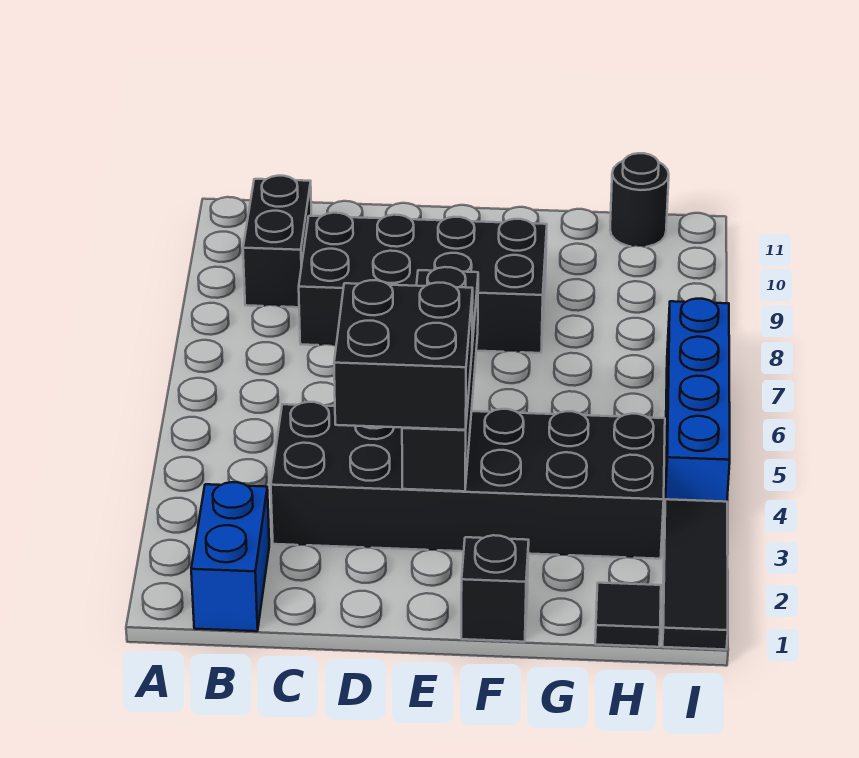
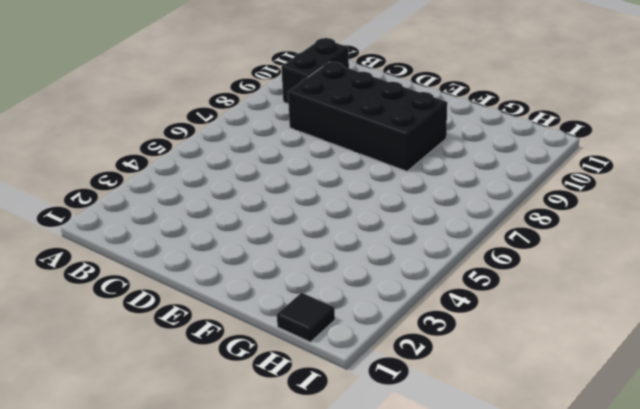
none -> blue 1x2 brick [191,482,269,631]
none -> black 2x6 brick [271,402,665,559]

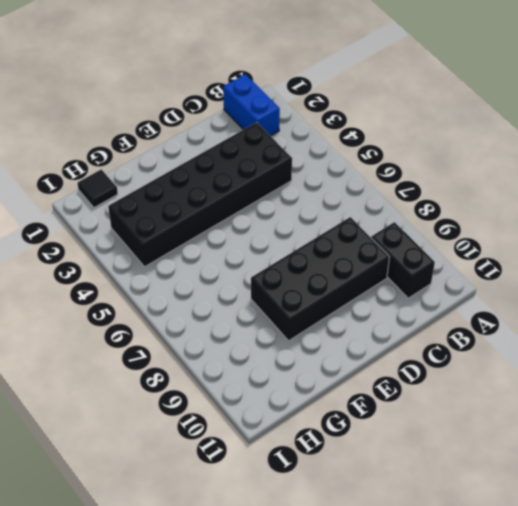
none -> black 1x1 brick [461,535,529,642]
none -> black 1x1 round brick [610,153,669,247]

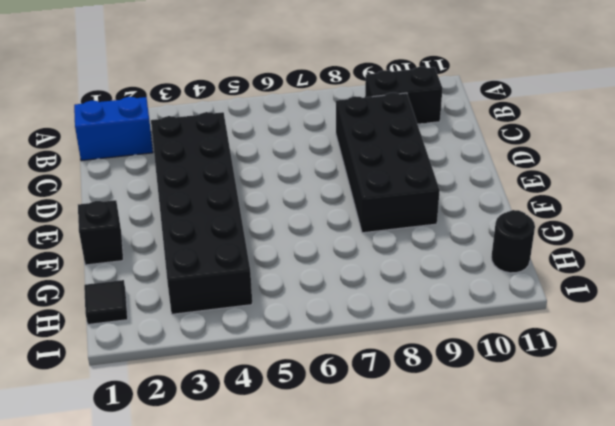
none -> black 1x3 tile [662,499,728,650]
none -> blue 1x4 brick [665,299,730,502]

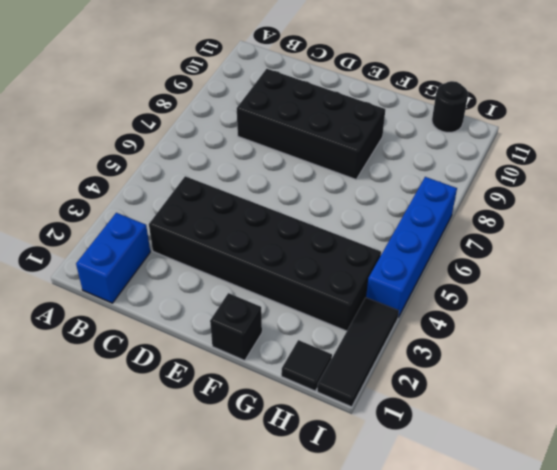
none -> black 1x2 brick [243,176,312,307]
none -> black 1x4 brick [402,267,478,491]

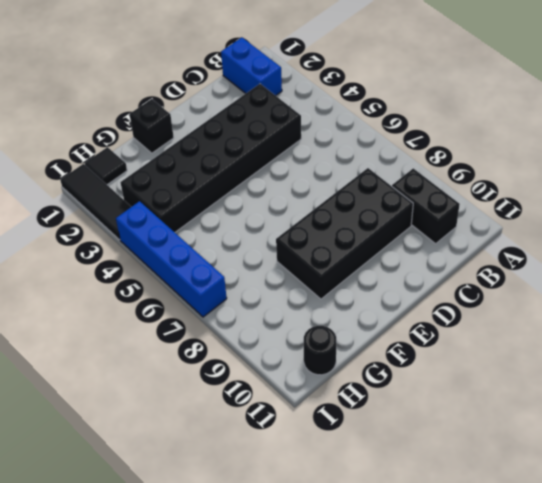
none -> black 1x4 brick [402,267,478,491]
none -> black 2x2 brick [334,280,473,430]

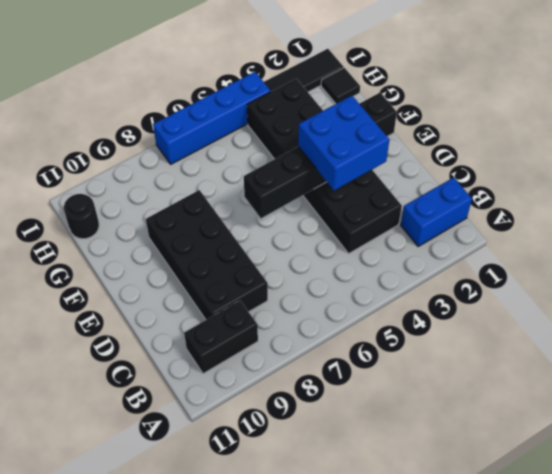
blue 2x2 brick [298,96,389,191] -> black 2x2 brick [334,280,473,430]

